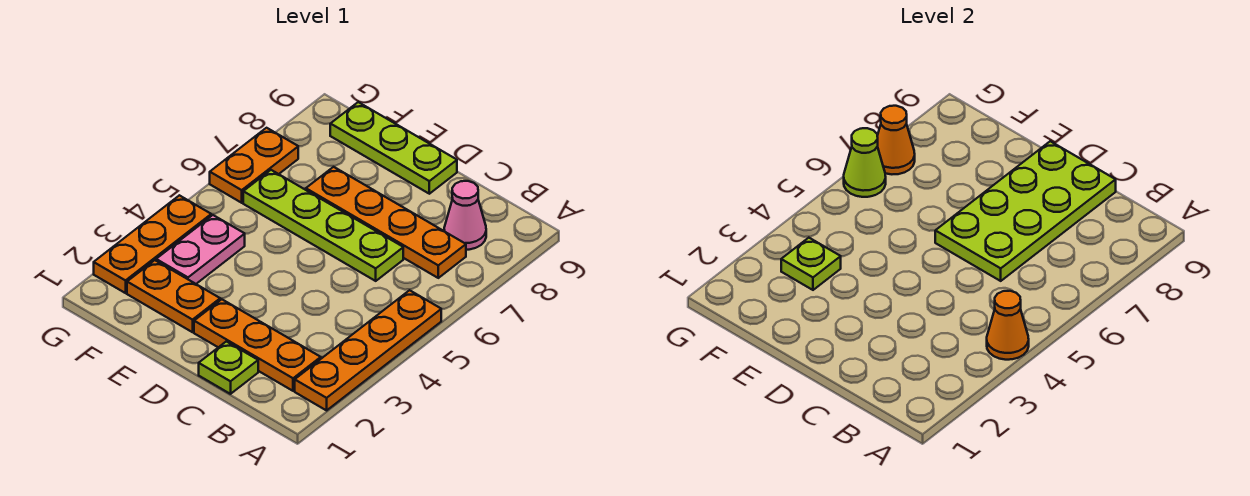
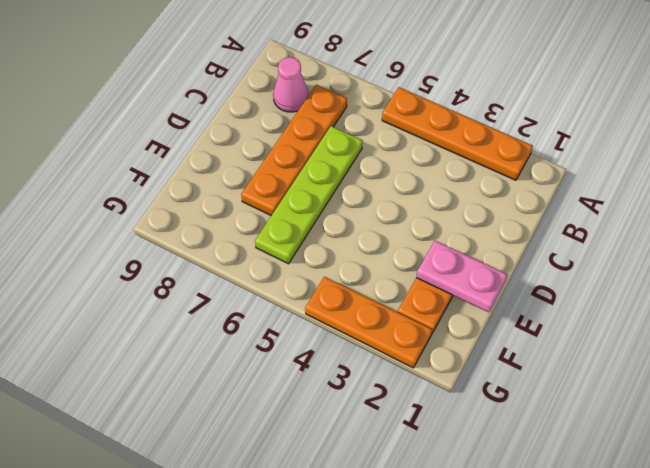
pink 1x2 plate [416,241,507,312] -> pink 1x2 plate moved to [156,215,245,284]
none -> orange 1x3 plate [194,299,321,391]
none -> lime 1x1 plate [199,341,258,394]
none -> lime 1x3 plate [330,102,457,194]

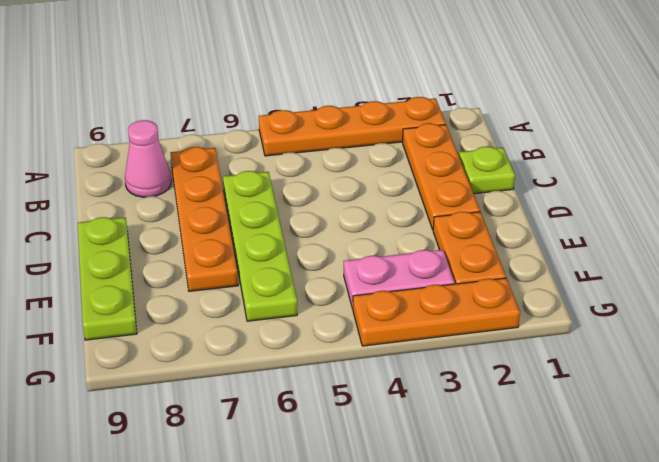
none -> orange 1x2 plate [210,128,298,203]
none -> orange 1x1 cone [987,291,1029,360]
none -> lime 2x4 plate [935,141,1116,281]

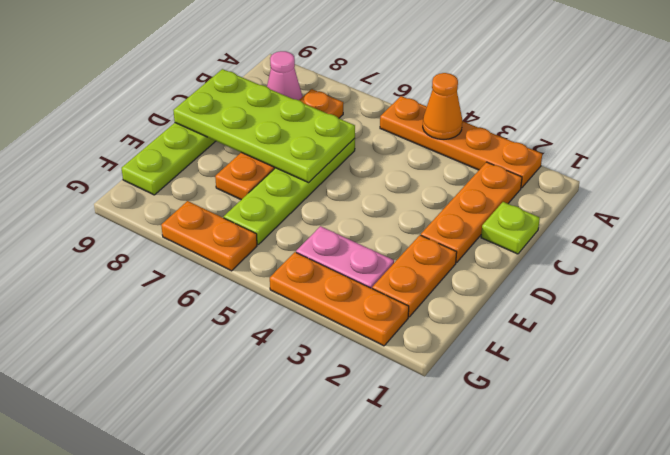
none -> lime 1x1 plate [781,238,841,290]
none -> lime 1x1 cone [844,128,886,197]
none -> orange 1x1 cone [877,106,915,174]

